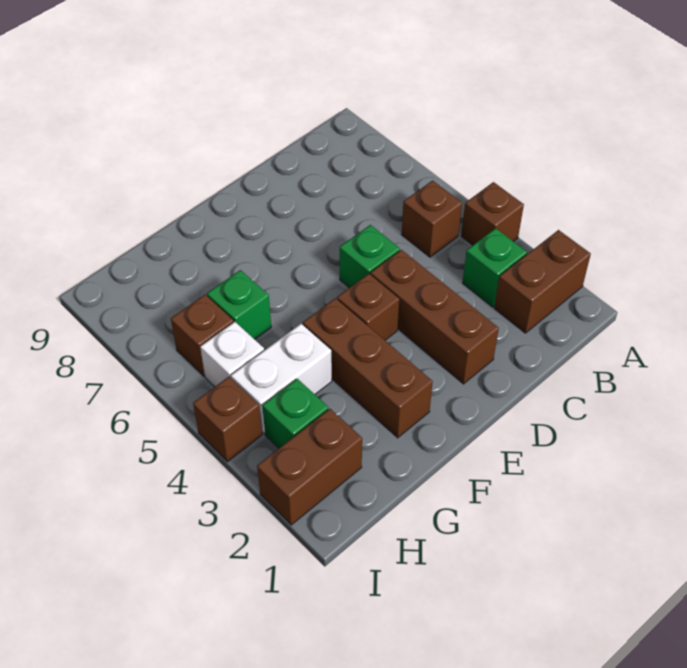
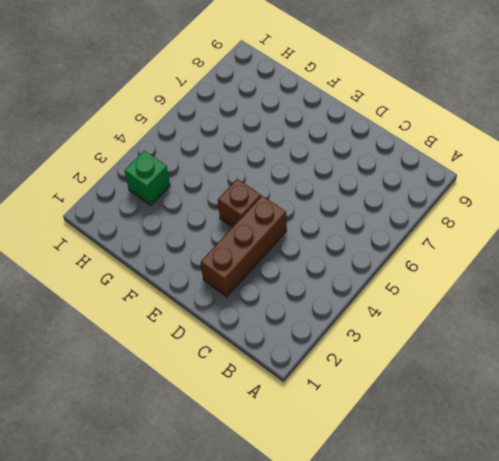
none -> brown 1x2 brick [494,230,591,333]
none -> brown 1x1 brick [461,182,524,245]
none -> green 1x1 brick [462,228,527,307]

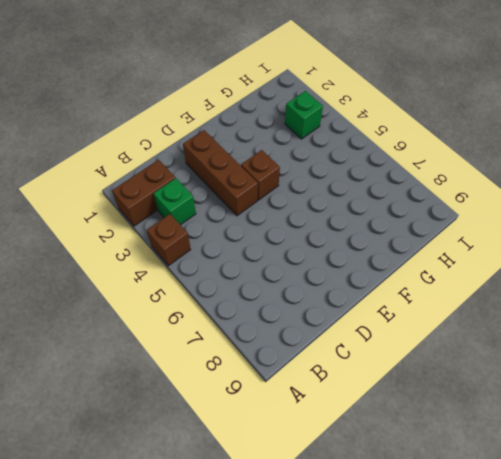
none -> brown 1x1 brick [402,181,462,257]
none -> green 1x1 brick [340,225,400,288]
none -> brown 1x3 brick [303,298,433,438]

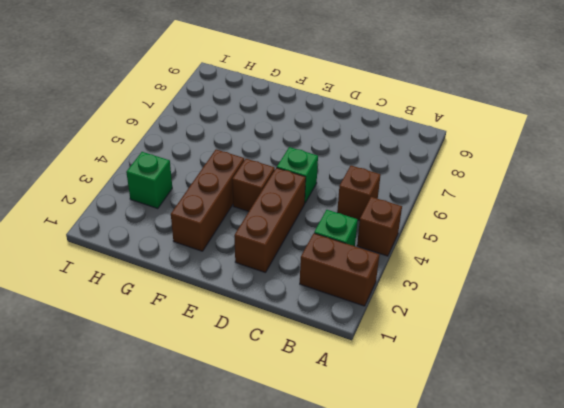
none -> white 1x2 brick [231,324,332,434]
none -> green 1x1 brick [207,270,271,339]
none -> brown 1x2 brick [257,409,362,525]

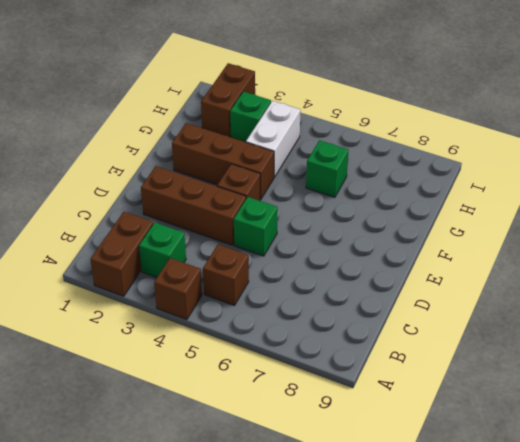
none -> white 1x1 brick [200,322,264,387]
none -> brown 1x1 brick [171,295,234,376]
none -> brown 1x1 brick [193,377,262,462]

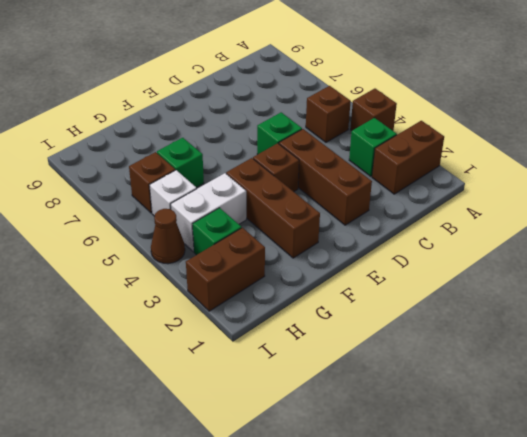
brown 1x1 cone [151,209,185,264] -> brown 1x1 brick [193,377,262,462]

